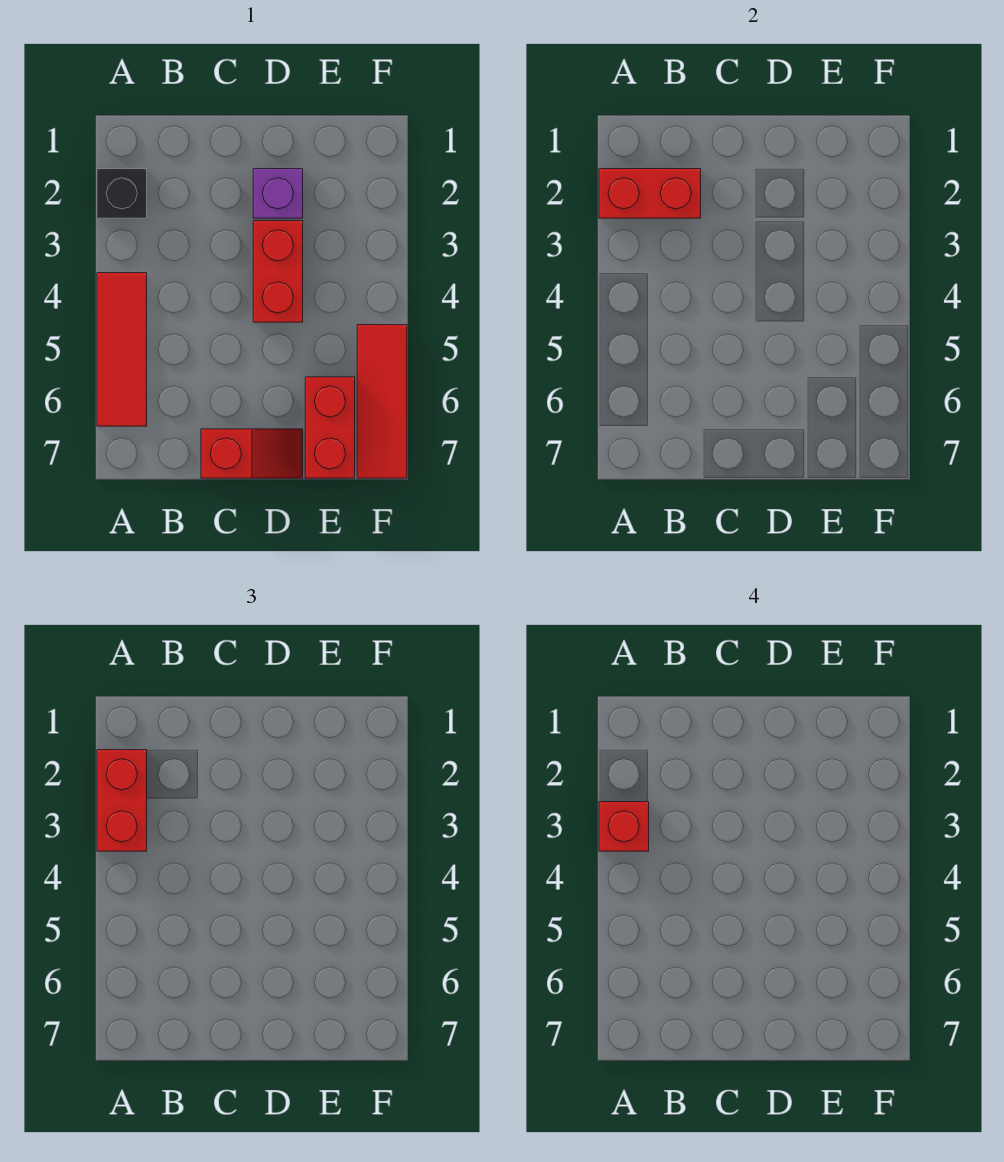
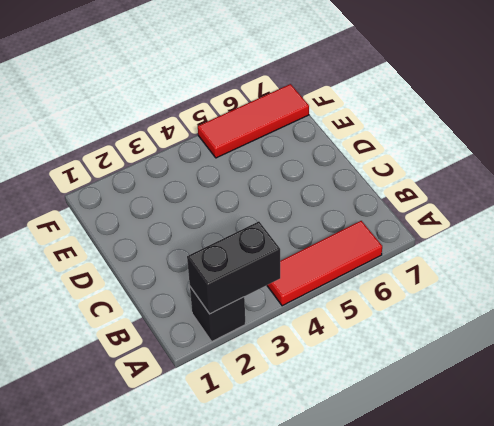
black 1x2 brick [187,221,280,314] -> red 1x2 brick [599,169,701,218]
none -> red 1x2 slope [201,429,303,478]
none -> purple 1x1 brick [253,169,303,218]

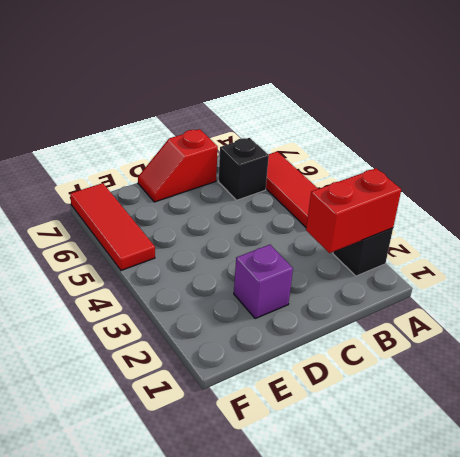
black 1x1 brick [218,138,269,200] -> none
none -> red 1x2 brick [253,221,303,322]
none -> red 1x2 brick [305,377,355,478]

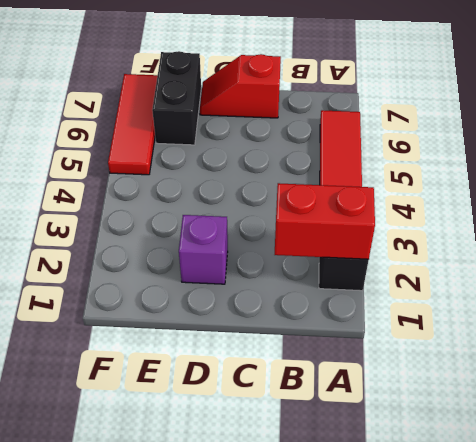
black 1x2 brick [152,51,201,145] -> red 1x2 brick [305,377,355,478]
none -> red 1x2 brick [253,221,303,322]
none -> red 1x2 brick [97,750,147,851]

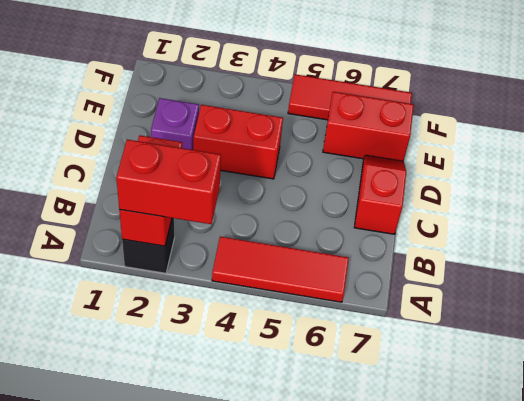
none -> red 1x1 brick [599,802,649,851]

